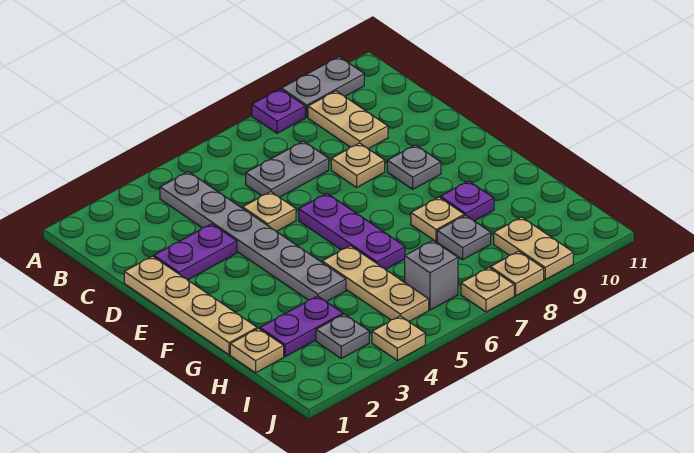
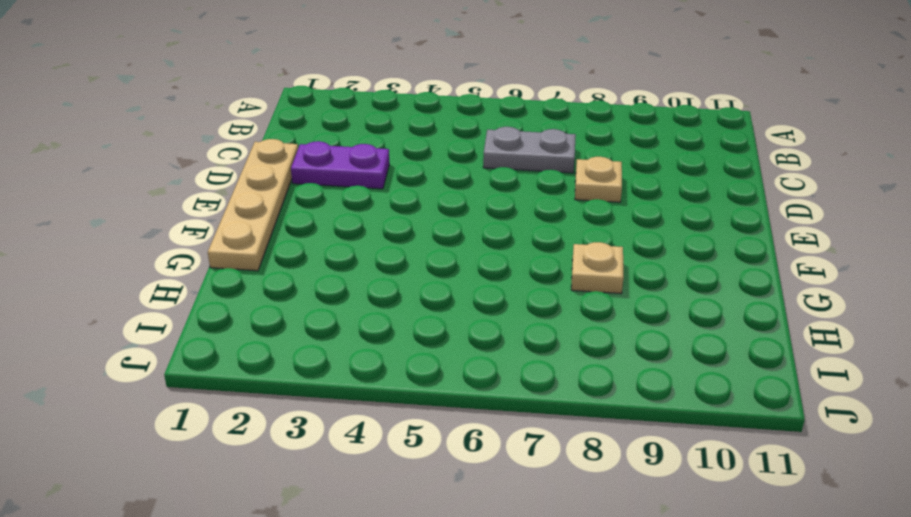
none -> purple 1x1 plate [252,89,305,133]
none -> grey 1x2 plate [281,57,364,117]
none -> grey 1x6 plate [160,172,346,302]

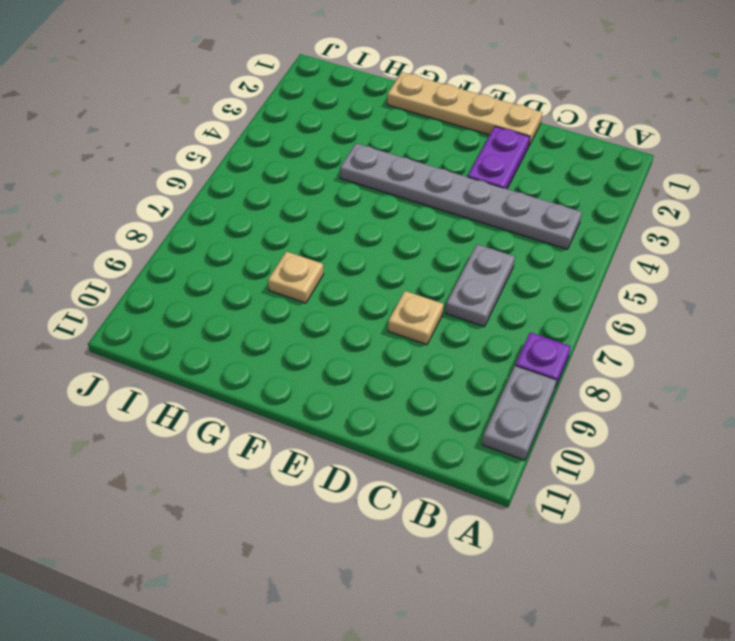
none -> tan 1x2 plate [308,91,388,149]
none -> tan 1x1 plate [243,192,296,232]
none -> purple 1x3 plate [299,194,405,270]

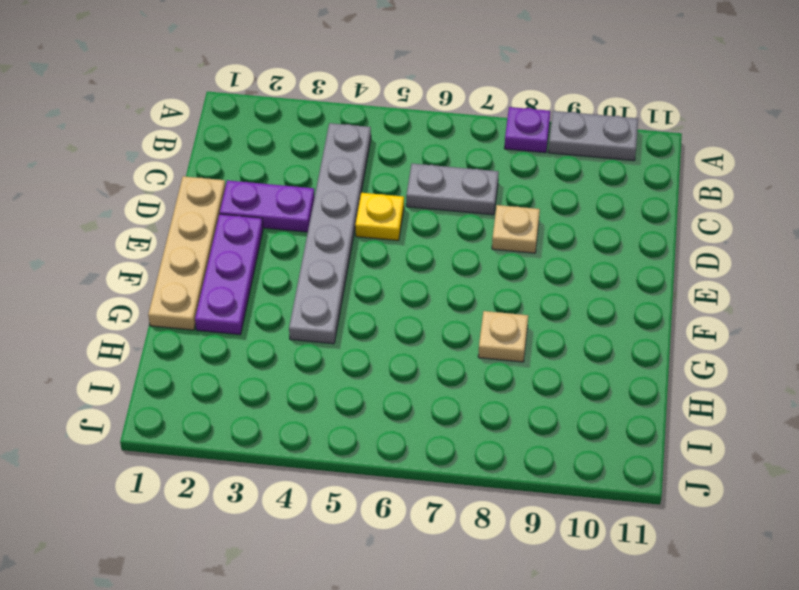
yellow 1x1 plate [355,193,404,241] -> tan 1x1 plate [243,192,296,232]
purple 1x3 plate [195,214,263,335] -> purple 1x3 plate moved to [299,194,405,270]
none -> tan 1x2 plate [308,91,388,149]
none -> grey 1x1 plate [387,145,441,189]
none -> tan 1x3 plate [322,246,429,322]

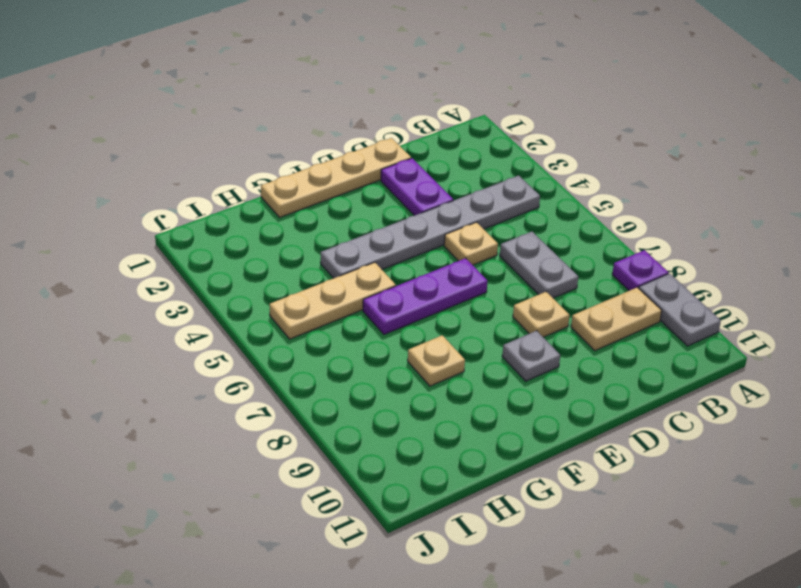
none -> purple 1x1 plate [440,181,494,221]
none -> tan 1x1 plate [230,328,284,373]
none -> purple 1x2 plate [260,296,343,357]

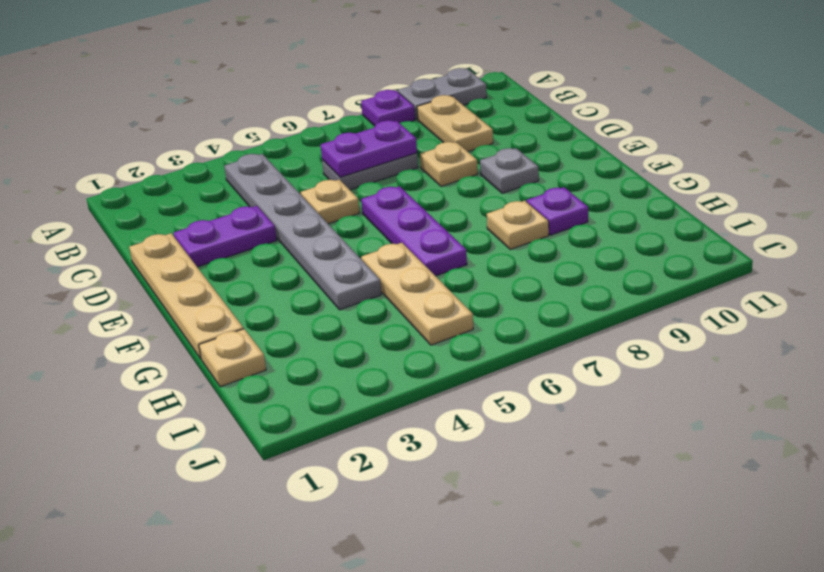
purple 1x2 plate [321,120,417,177] -> purple 1x2 plate moved to [260,296,343,357]
none -> grey 1x1 plate [437,215,491,260]
none -> grey 1x1 plate [316,314,369,358]
none -> grey 1x1 brick [405,241,458,310]

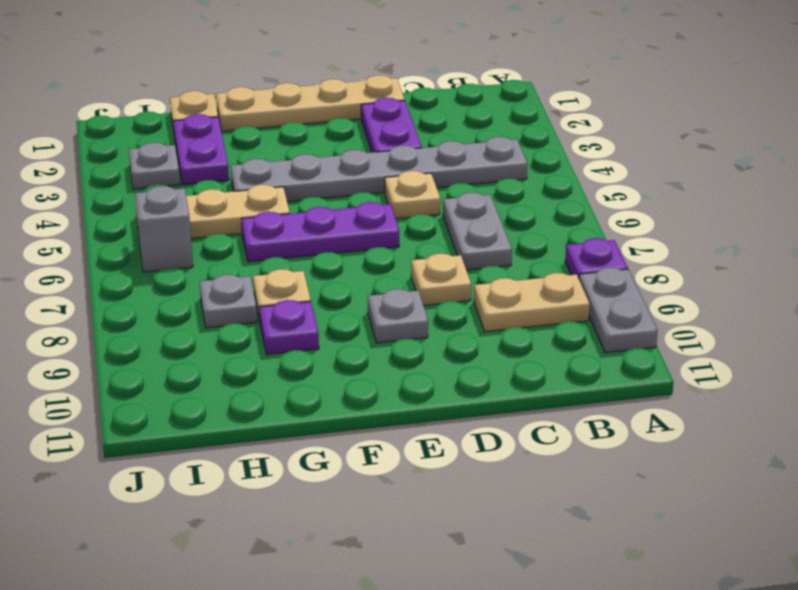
none -> tan 1x2 plate [494,217,573,279]
none -> tan 1x1 plate [372,316,425,360]
none -> tan 1x1 plate [461,268,514,312]

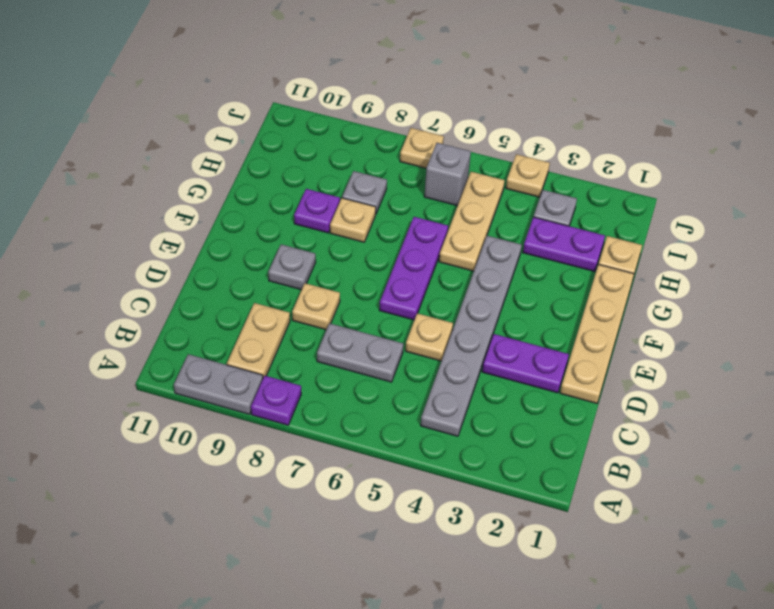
none -> tan 1x2 plate [494,217,573,279]
none -> tan 1x1 plate [490,251,544,296]

